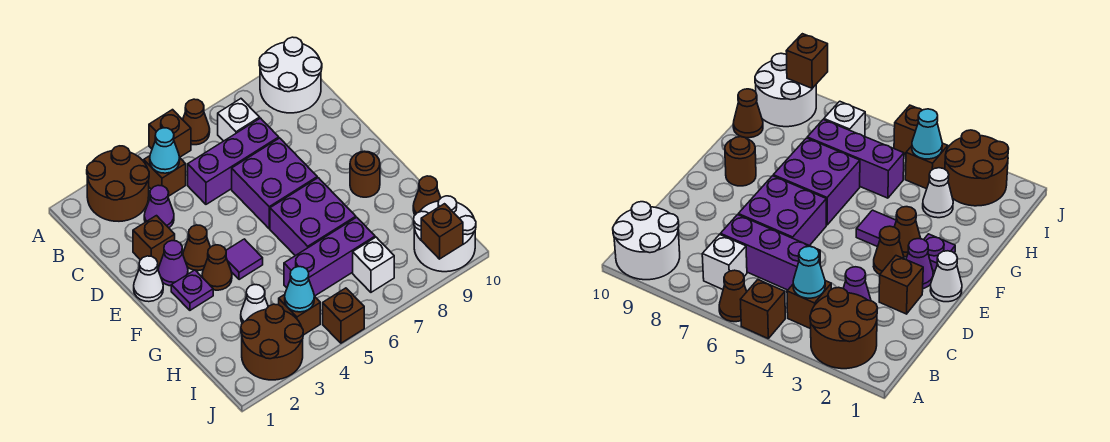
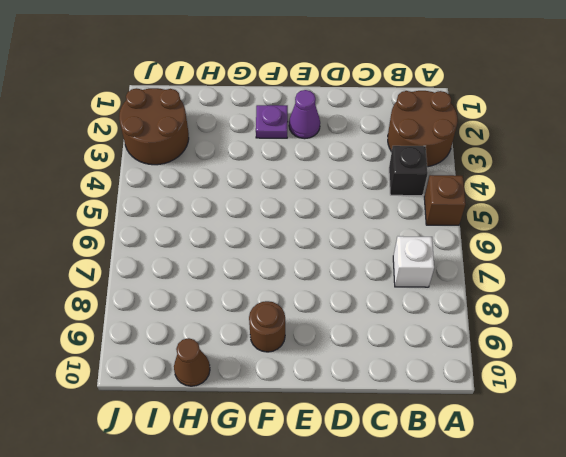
black 1x1 brick [389,146,428,196] -> brown 1x1 brick [144,156,186,196]
none -> brown 1x1 cone [183,99,210,145]
none -> white 2x2 round brick [259,37,322,113]
none -> purple 1x1 cone [144,185,174,228]

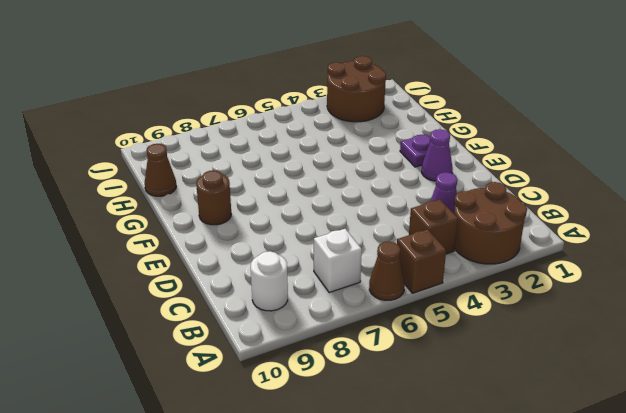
white 1x1 round brick [251,251,288,311] -> white 2x2 round brick [259,37,322,113]
none -> purple 1x3 brick [188,118,279,204]
none -> brown 1x1 brick [133,216,175,267]
none -> purple 2x2 brick [232,138,317,229]

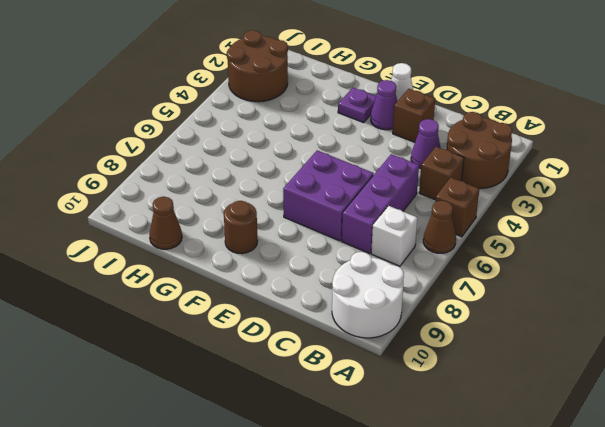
none -> brown 1x1 cone [183,225,210,271]
none -> brown 1x1 cone [202,245,232,290]
none -> purple 1x1 tile [226,239,263,280]

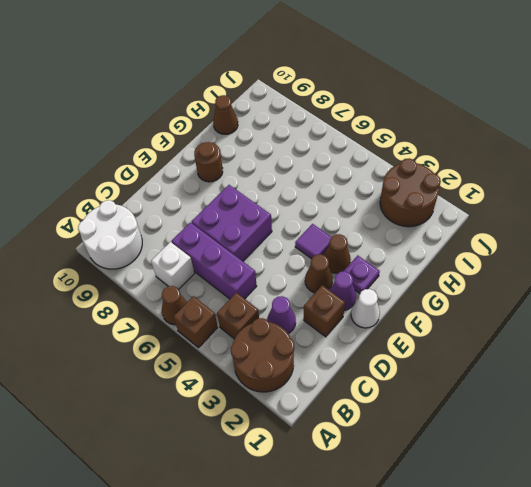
none -> purple 2x2 brick [270,178,356,256]
none -> white 1x1 cone [241,285,268,323]
none -> purple 1x3 brick [284,217,375,296]

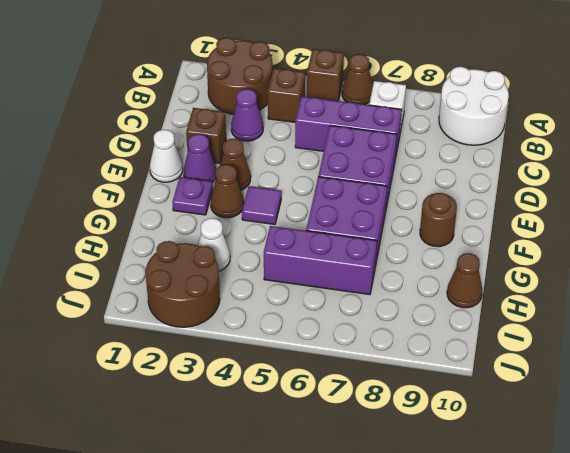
none -> brown 1x1 brick [279,295,320,335]
none -> white 1x1 brick [353,237,394,292]
none -> white 2x2 round brick [414,196,476,272]

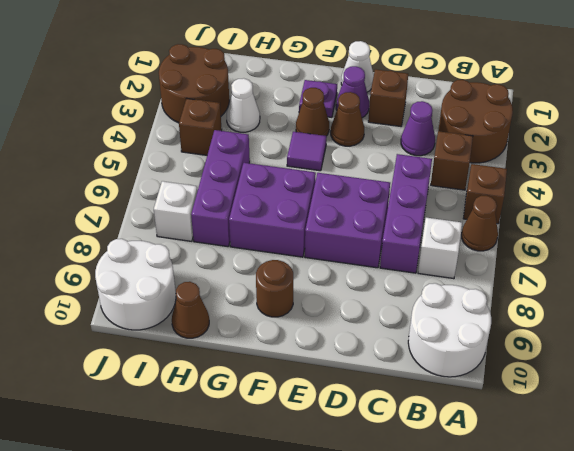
none -> brown 1x1 brick [323,288,364,343]
none -> cyan 1x1 cone [150,128,180,173]
none -> cyan 1x1 cone [285,267,314,312]

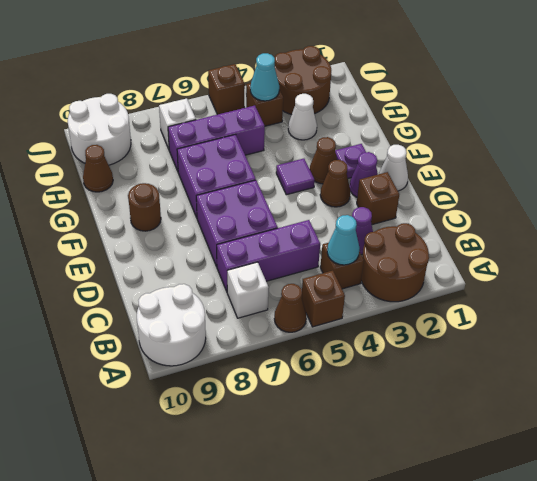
none -> brown 1x1 brick [421,204,463,259]

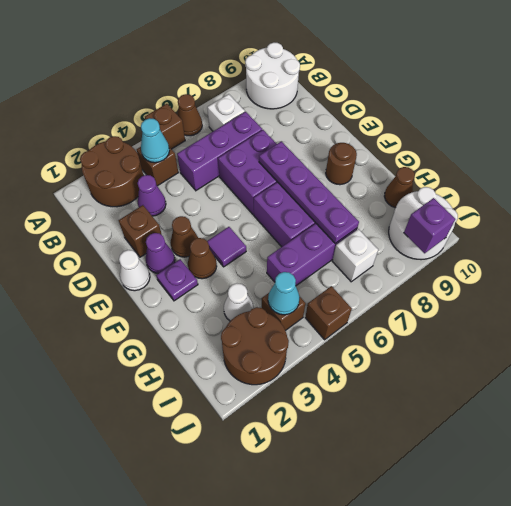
purple 1x4 plate [259,141,359,243] -> none
purple 1x1 brick [404,198,455,253] -> brown 1x1 brick [421,204,463,259]

